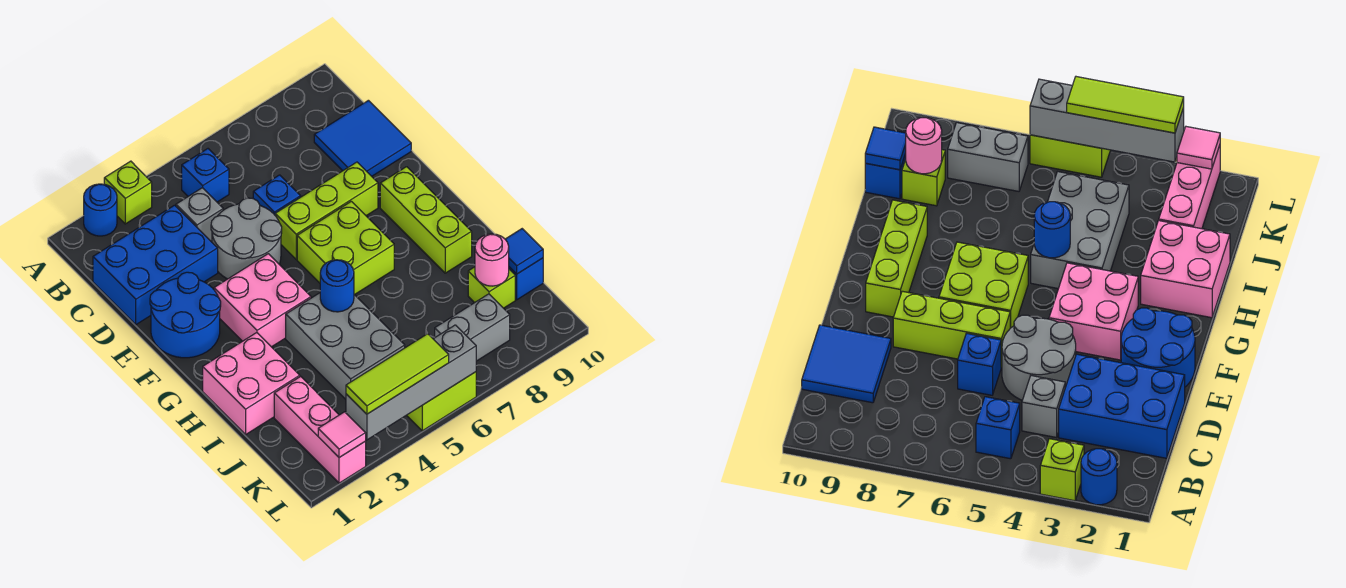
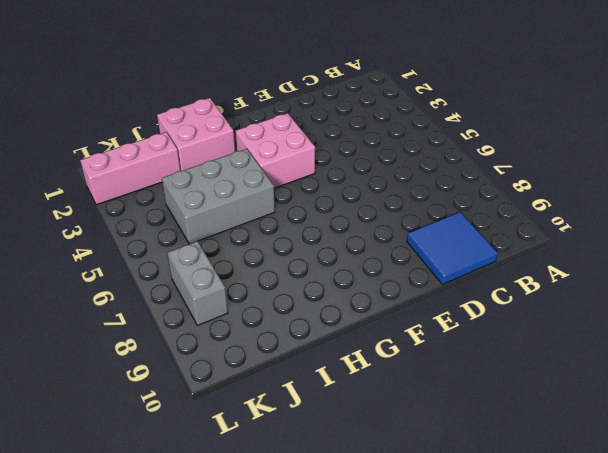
none -> blue 1x1 round brick [84,184,117,236]
none -> lime 1x1 brick [104,161,152,224]
none -> blue 1x1 brick [182,149,229,202]

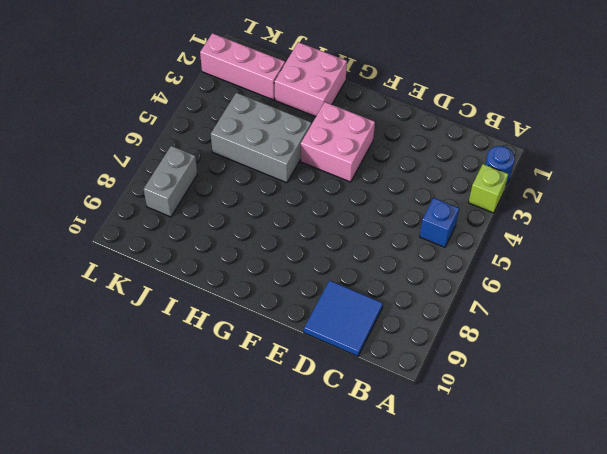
none -> blue 2x3 brick [93,205,218,325]
none -> grey 1x1 brick [176,188,223,242]
none -> grey 2x2 round brick [211,198,282,279]

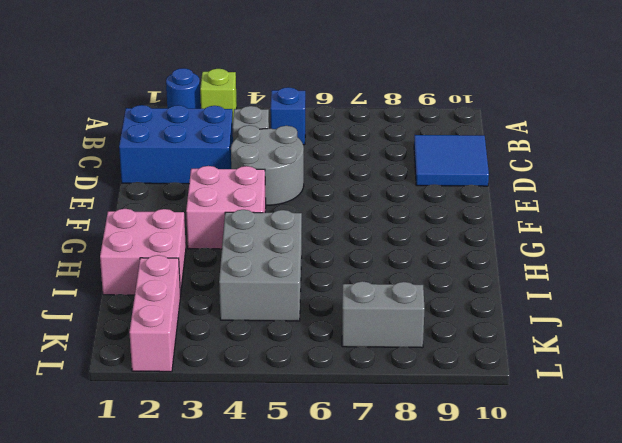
none -> blue 1x1 brick [253,175,301,215]
none -> blue 2x2 round brick [150,272,221,358]
none -> lime 1x3 brick [275,162,378,259]

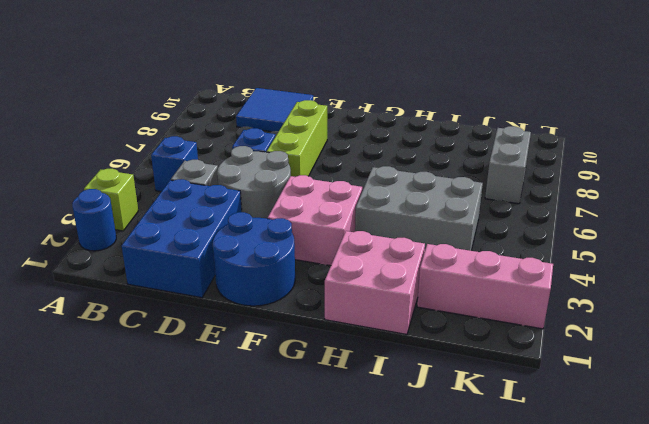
none -> lime 2x2 brick [297,201,394,295]
none -> lime 1x3 brick [380,167,472,273]
none -> lime 1x1 brick [468,267,515,308]

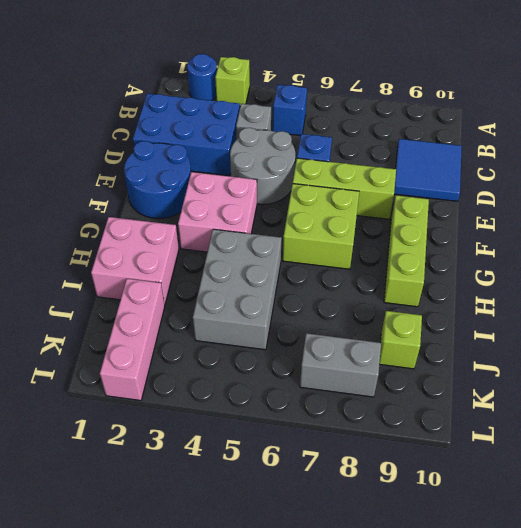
none -> blue 1x1 brick [509,258,543,300]
none -> lime 1x2 brick [407,372,476,431]
none -> blue 1x1 round brick [320,260,354,312]

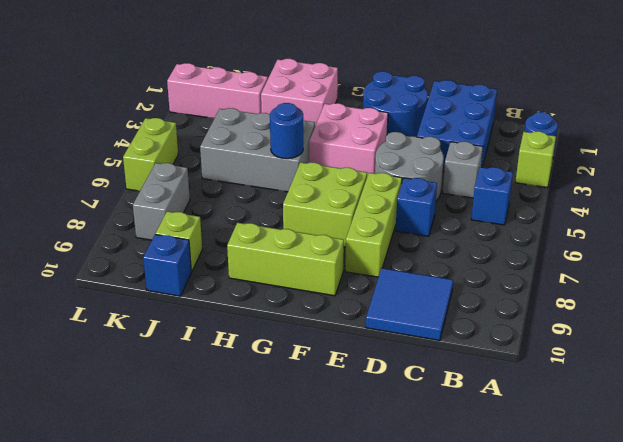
none -> pink 1x1 round brick [475,234,509,286]
none -> blue 1x1 tile [505,229,543,274]
none -> pink 1x1 tile [318,412,366,457]

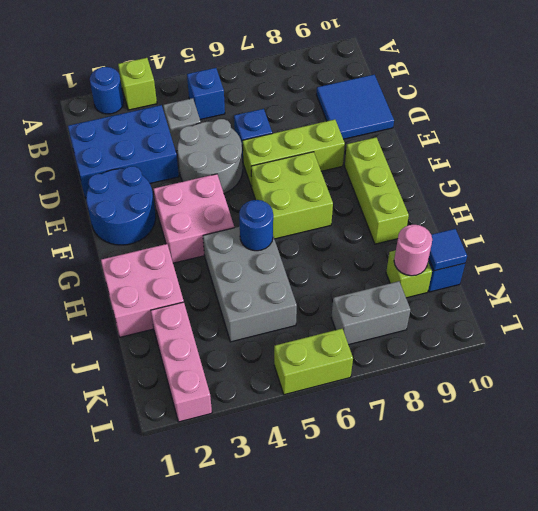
none -> pink 1x1 tile [318,412,366,457]
none -> grey 1x4 brick [346,325,476,440]
none -> lime 1x3 tile [346,334,449,414]

